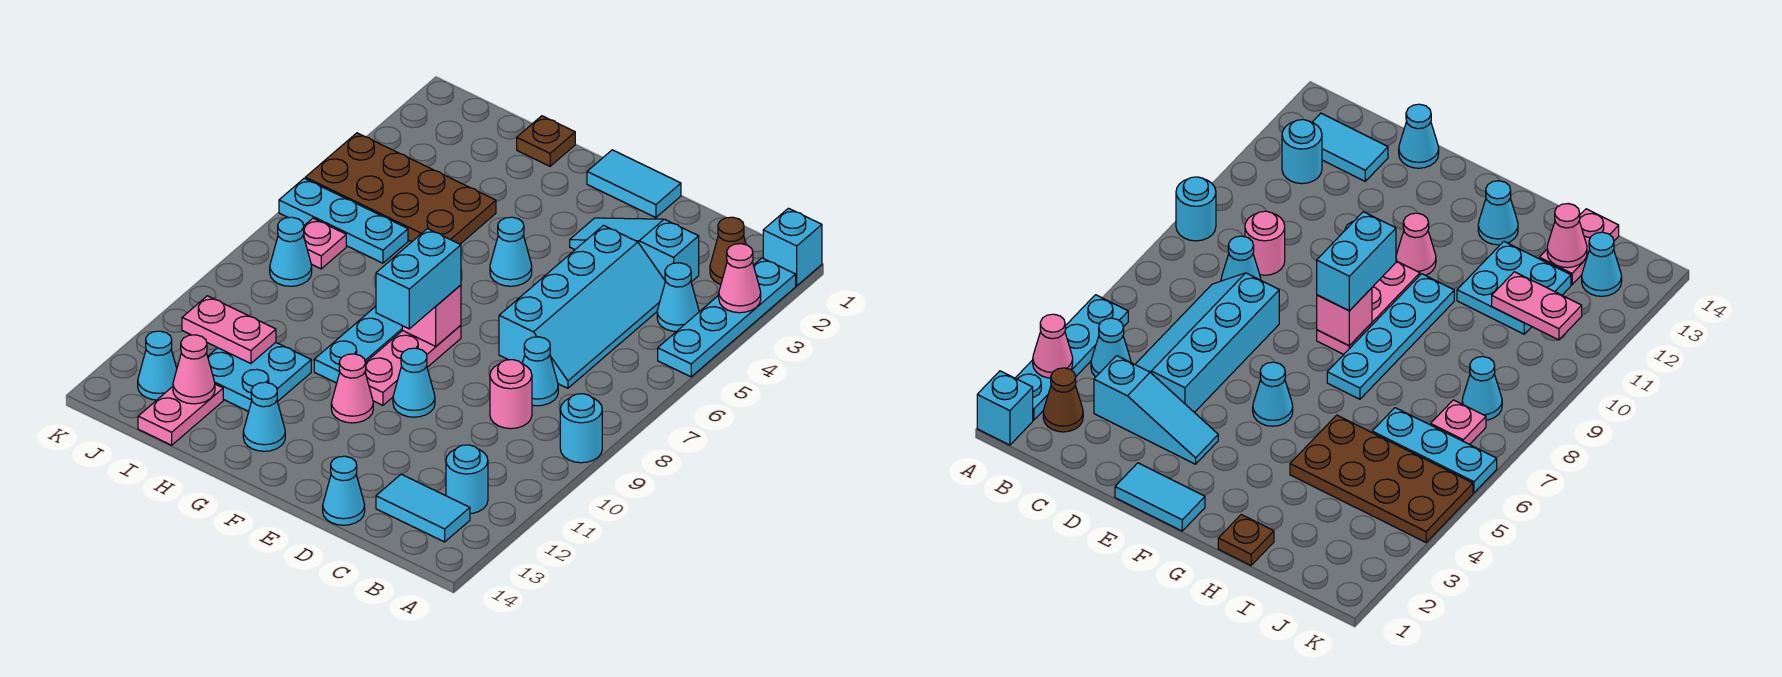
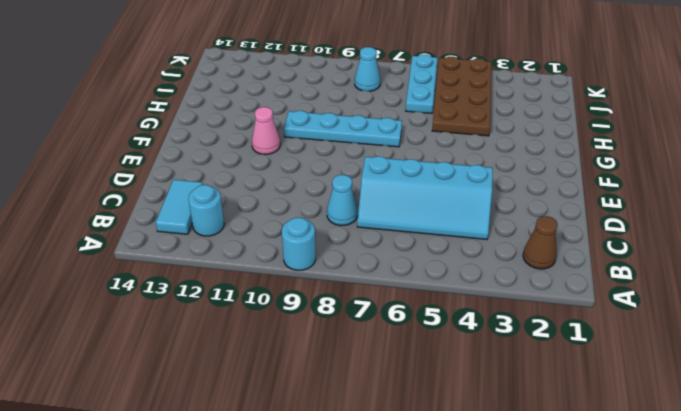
none -> cyan 1x1 brick [763,208,822,286]
none -> cyan 1x4 plate [658,258,796,377]
none -> cyan 1x1 cone [657,263,699,332]
none -> cyan 1x3 slope [570,218,699,282]

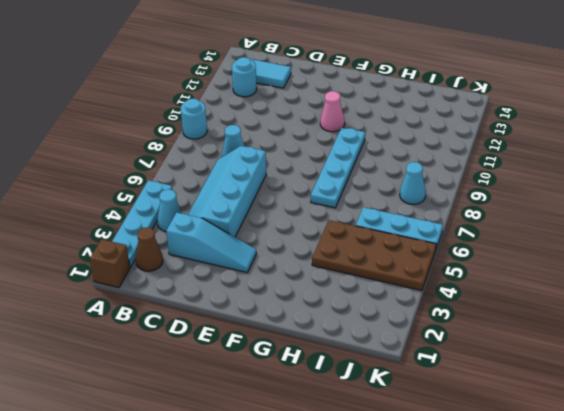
brown 1x1 brick [90,239,130,288] -> cyan 1x1 brick [763,208,822,286]
none -> pink 1x1 round brick [490,360,532,429]
none -> cyan 1x1 cone [323,456,365,525]
none -> cyan 1x2 tile [587,150,681,218]
none -> cyan 1x1 cone [393,348,435,417]

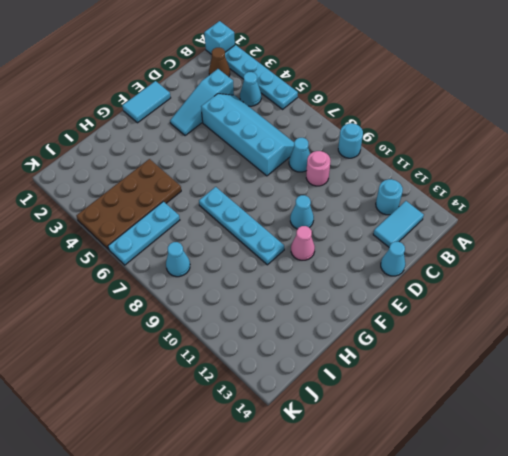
none -> cyan 1x1 cone [490,217,532,286]
none -> pink 1x3 plate [365,325,461,405]
none -> cyan 1x1 cone [243,382,285,451]
none -> brown 1x1 plate [517,116,575,166]

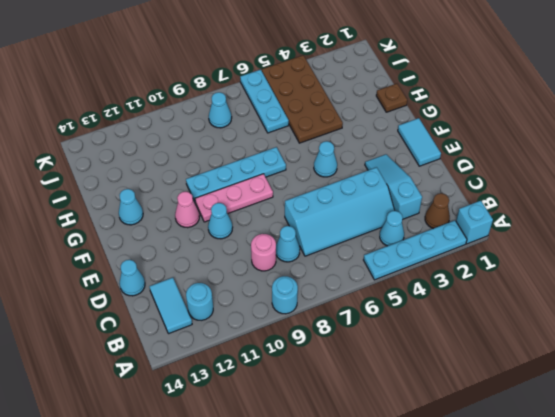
none -> cyan 2x2 plate [208,343,311,412]
none -> pink 1x2 plate [138,384,223,445]
none -> pink 1x1 plate [303,218,346,269]
none -> cyan 1x1 cone [138,331,177,400]

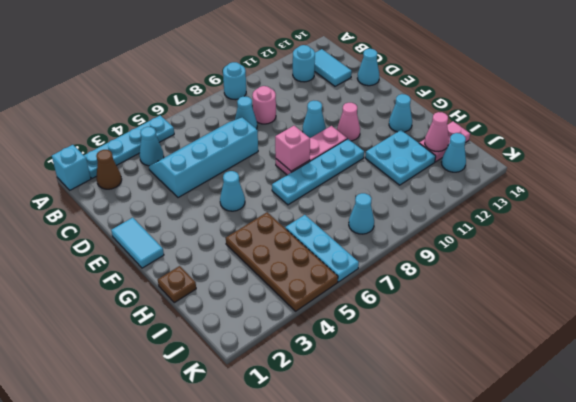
none -> cyan 1x3 slope [570,218,699,282]
none -> pink 1x1 plate [303,218,346,269]
none -> pink 1x1 cone [719,244,761,313]
none -> pink 1x2 plate [182,296,276,364]

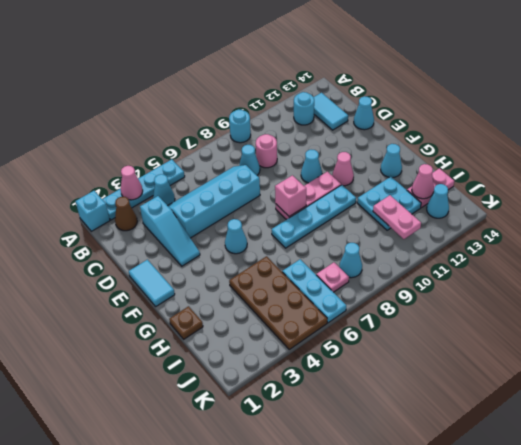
none -> cyan 1x2 brick [376,229,461,329]

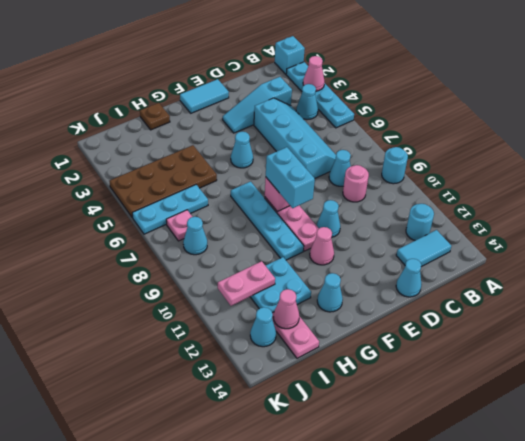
none -> brown 1x1 cone [710,217,746,284]

